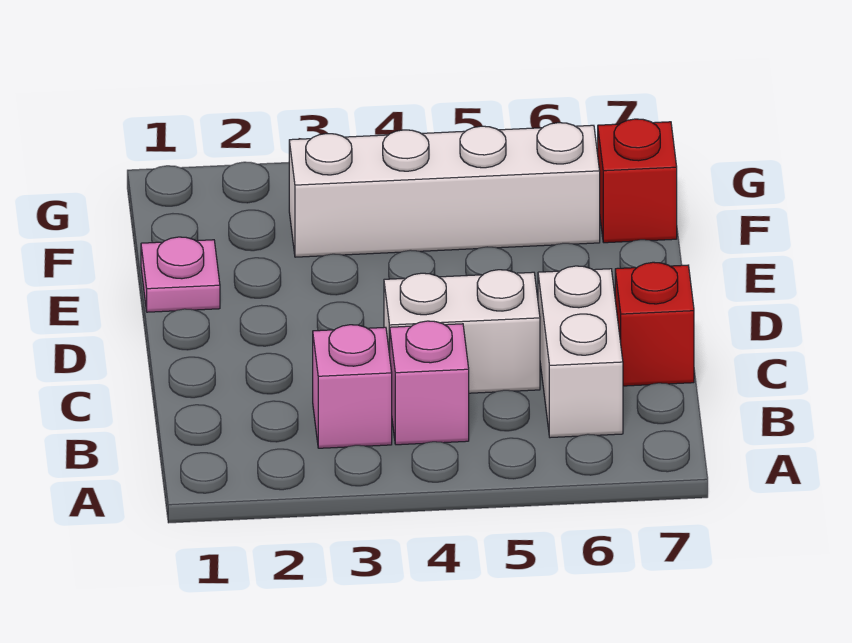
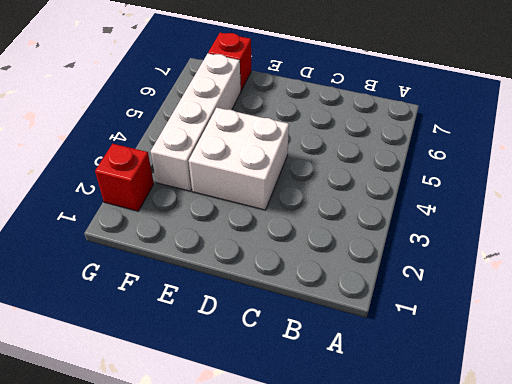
white 2x2 brick [189,108,289,210] -> none
red 1x1 brick [95,144,154,211] -> red 1x1 brick moved to [615,262,694,386]
none -> pink 1x1 brick [313,325,392,448]
none -> pink 1x1 brick [390,321,469,445]

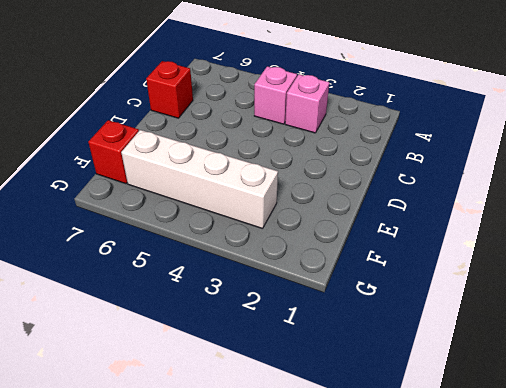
none -> white 1x2 brick [538,266,623,438]
none -> white 1x2 brick [384,270,540,393]

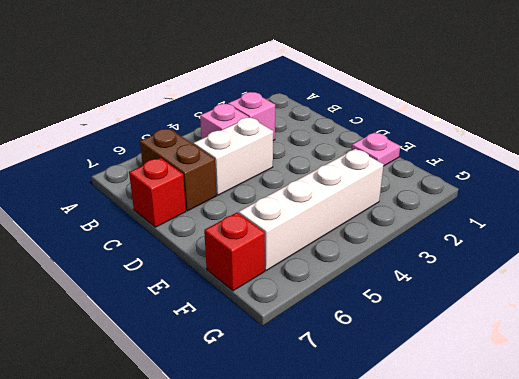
brown 1x2 brick [140,128,217,211] -> white 1x2 brick [538,266,623,438]

